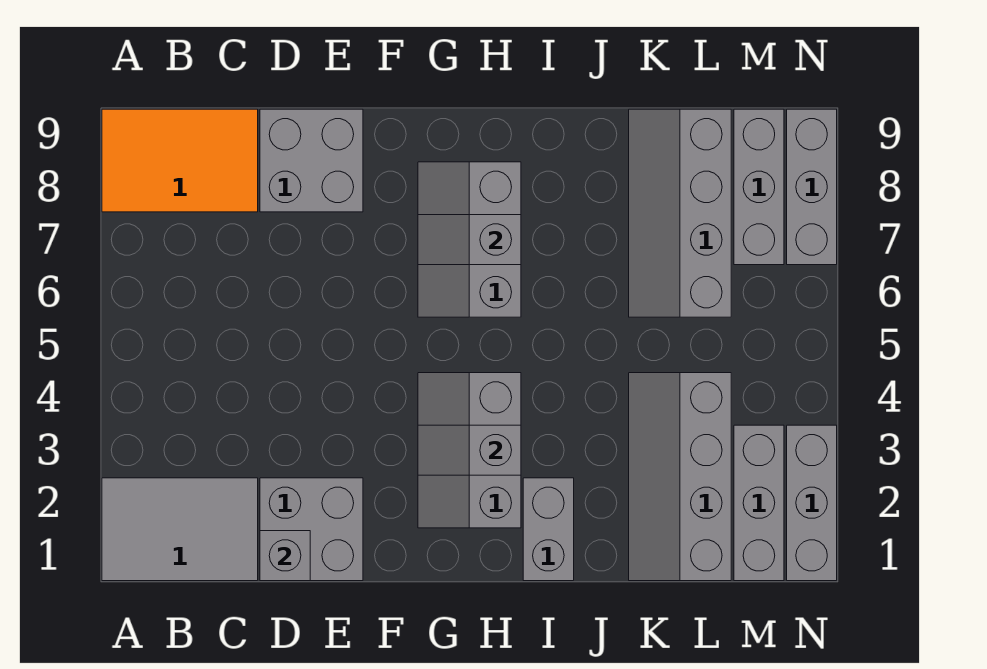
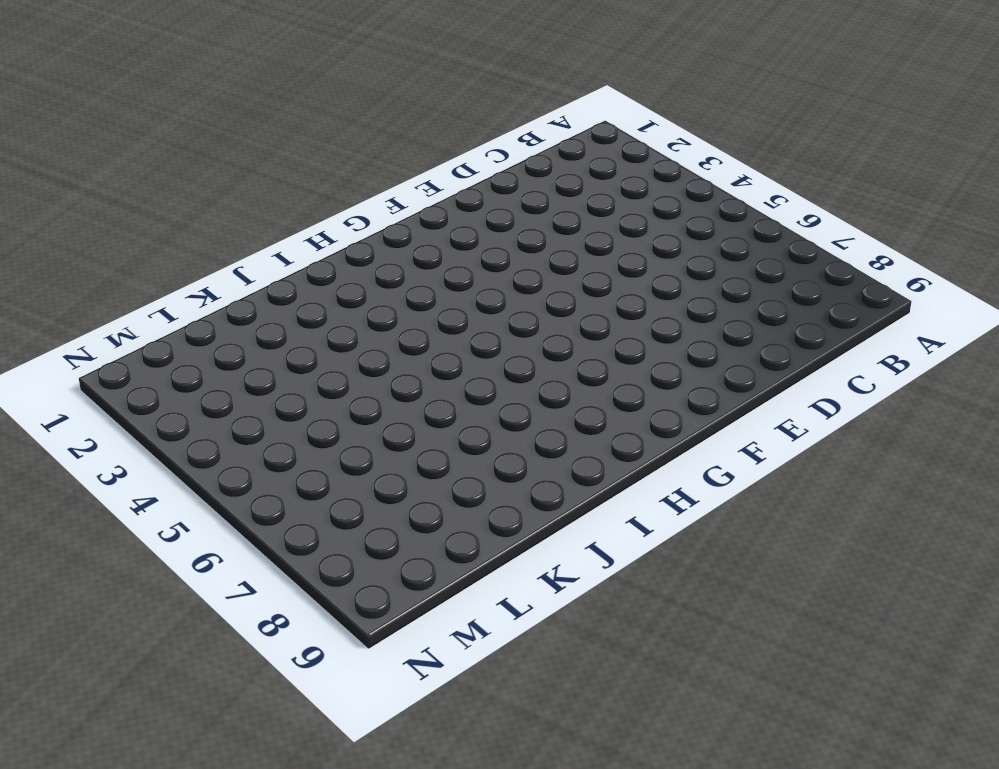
none -> grey 2x3 tile [102,478,258,581]
none -> orange 2x3 tile [102,109,258,212]
none -> grey 2x2 brick [260,478,363,581]

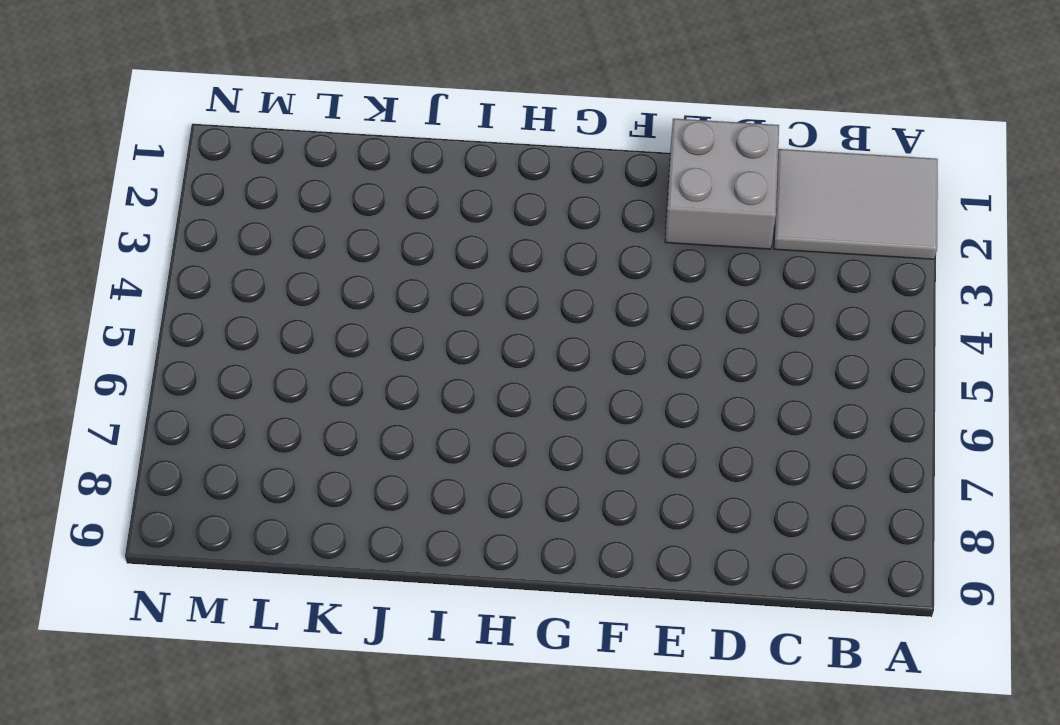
none -> orange 2x3 tile [102,109,258,212]
none -> grey 2x2 brick [260,109,363,212]
none -> grey 2x3 slope [418,373,521,528]

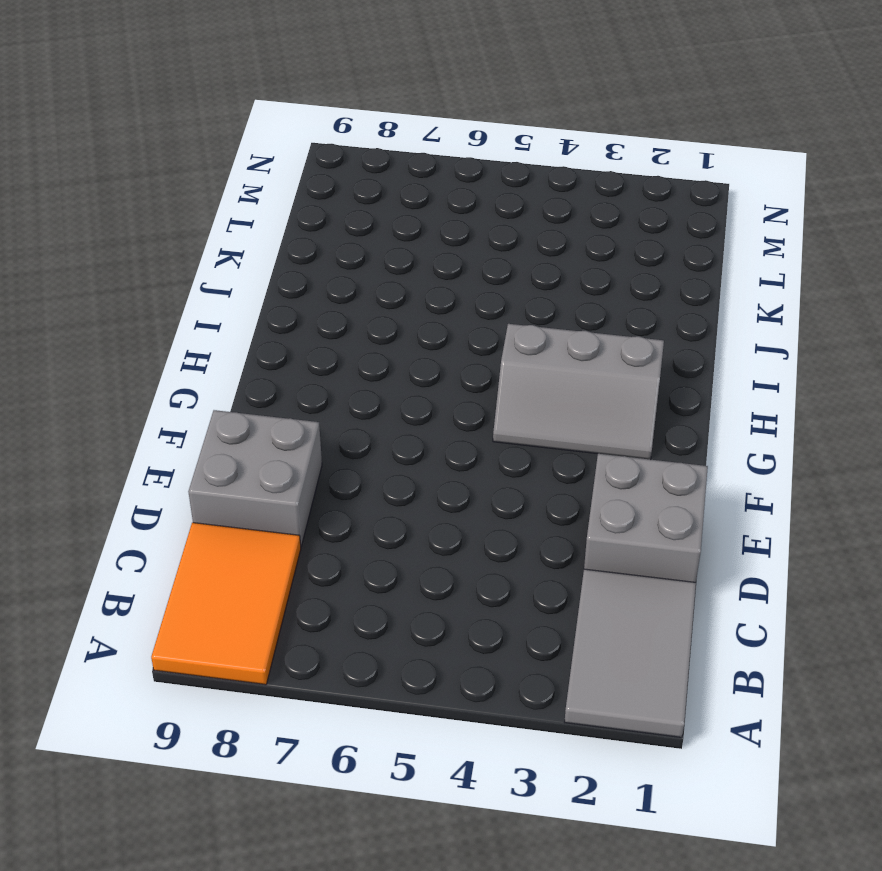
none -> grey 2x3 slope [418,162,521,317]
none -> grey 1x2 brick [523,478,574,581]
none -> grey 2x4 slope [629,373,731,581]

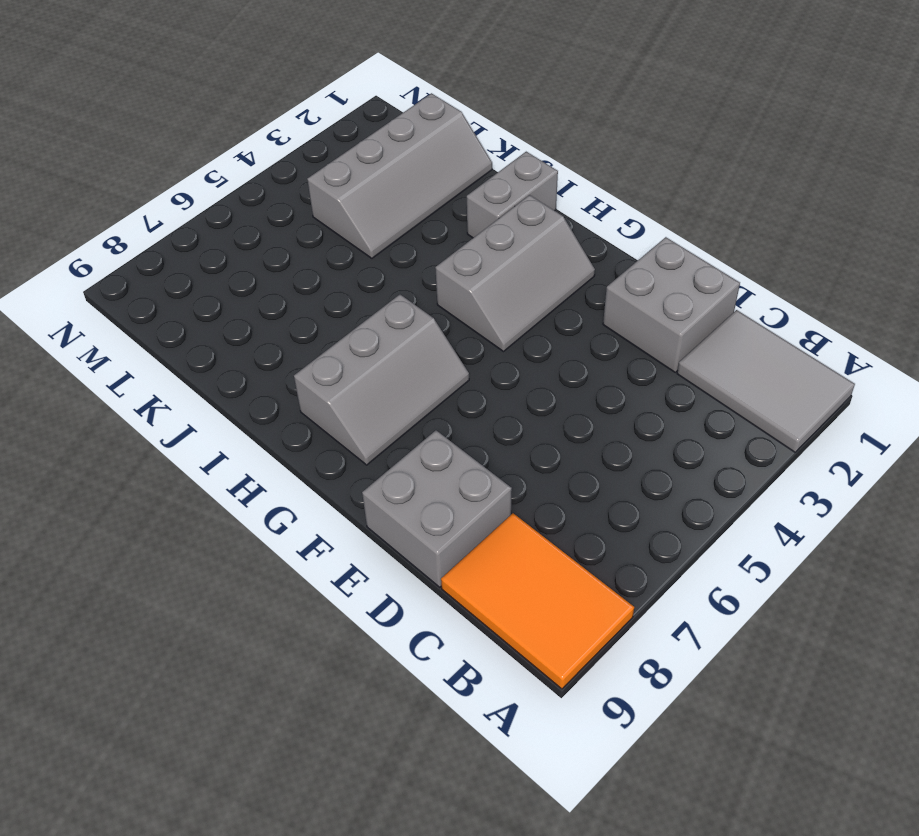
none -> grey 2x4 slope [629,109,731,317]
none -> grey 1x3 brick [734,425,784,581]
none -> grey 1x3 brick [734,109,784,265]

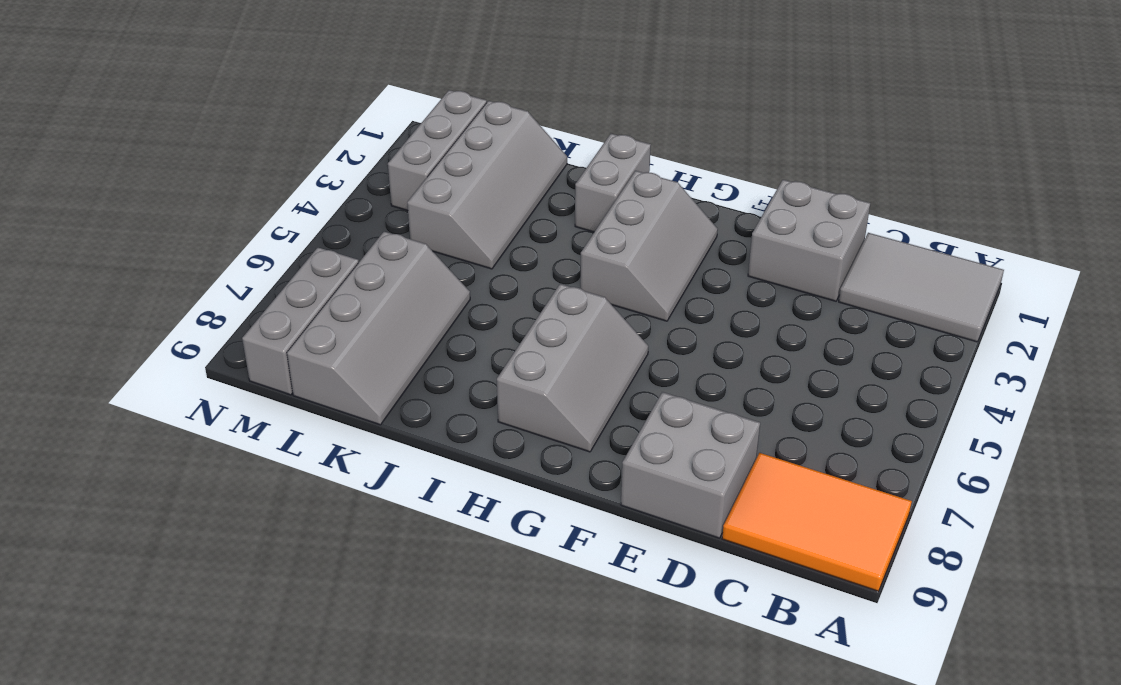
none -> grey 1x3 brick [787,425,837,581]
none -> grey 1x3 brick [787,109,837,265]
none -> grey 1x1 brick [260,531,310,581]

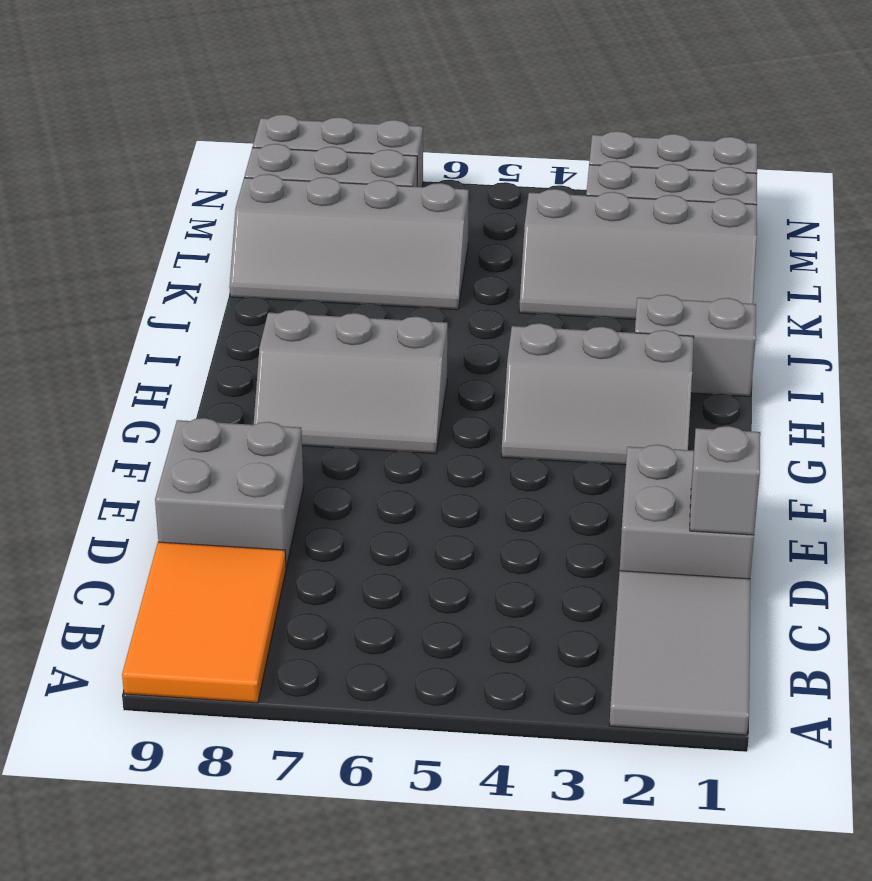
none -> grey 1x2 slope [418,425,521,475]
none -> grey 1x2 slope [418,215,521,265]

